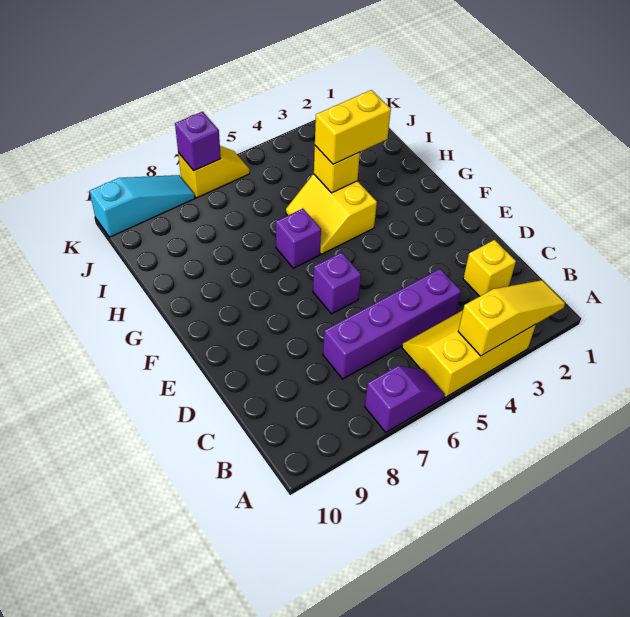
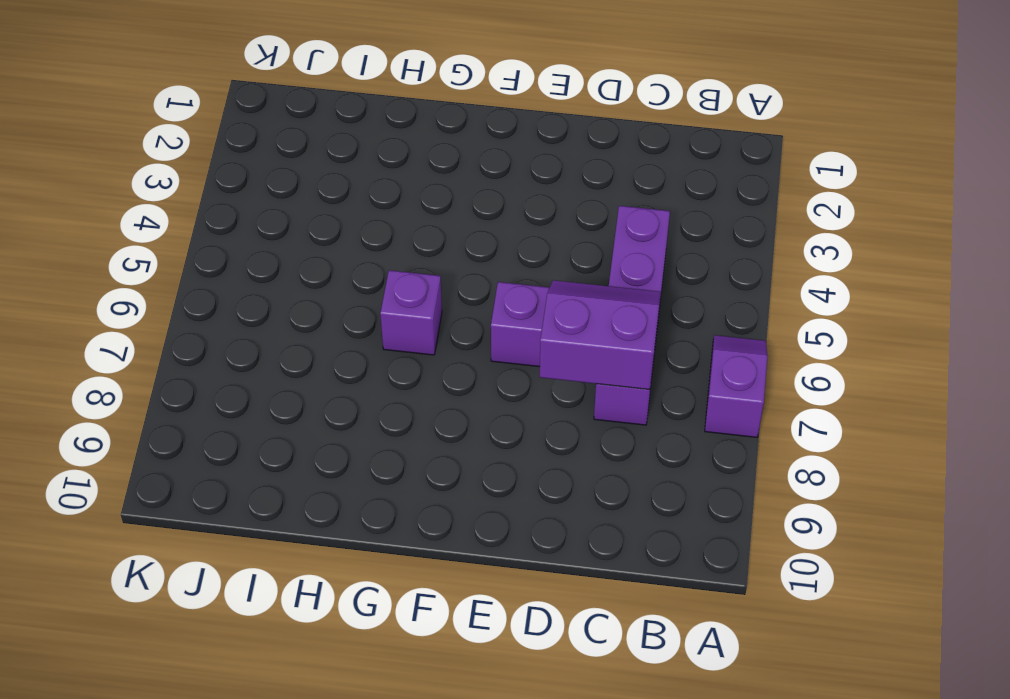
purple 2x2 slope [540,280,661,390] -> none
none -> yellow 2x3 slope [402,310,536,397]
none -> yellow 1x1 brick [463,240,516,296]
none -> yellow 2x2 slope [286,174,377,254]

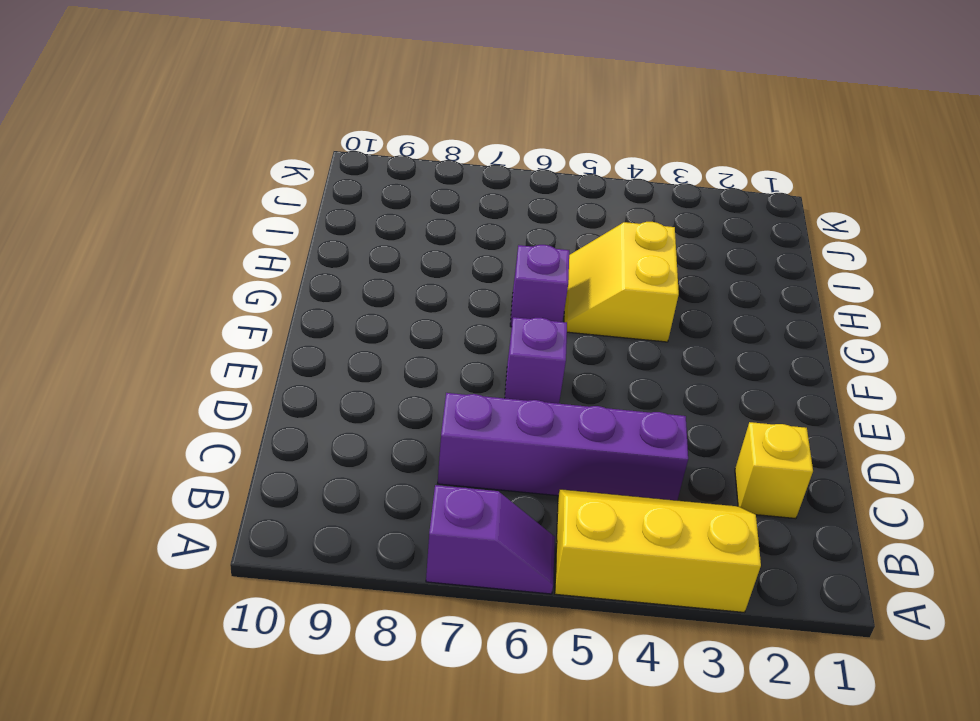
none -> yellow 1x2 slope [178,146,250,198]
none -> cyan 1x3 slope [90,175,195,237]
none -> yellow 1x3 slope [458,280,565,356]

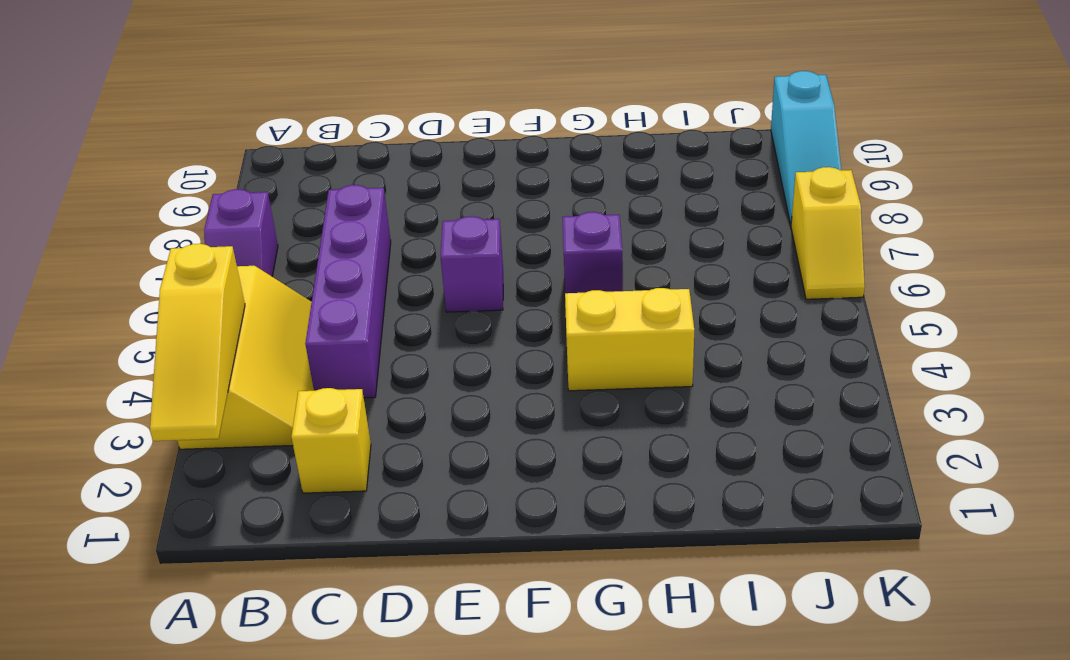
none -> yellow 1x1 brick [314,146,360,193]
none -> purple 1x1 brick [175,112,221,171]
none -> yellow 1x2 brick [315,90,391,164]

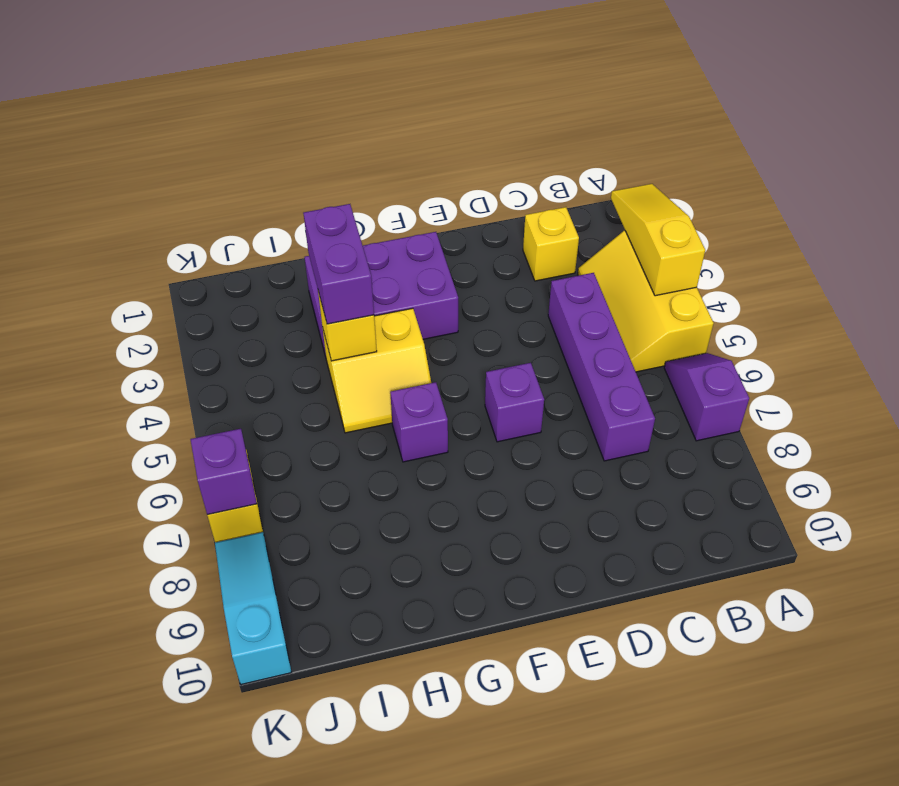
purple 2x3 brick [305,232,458,356] -> none
purple 1x2 brick [303,204,374,324] -> yellow 1x2 brick [315,90,391,164]

